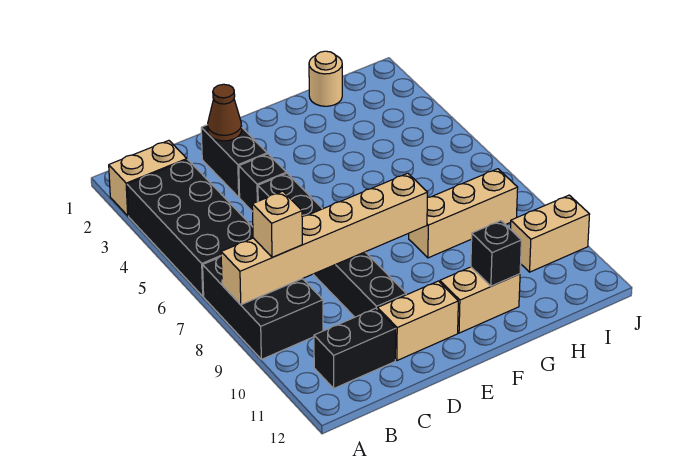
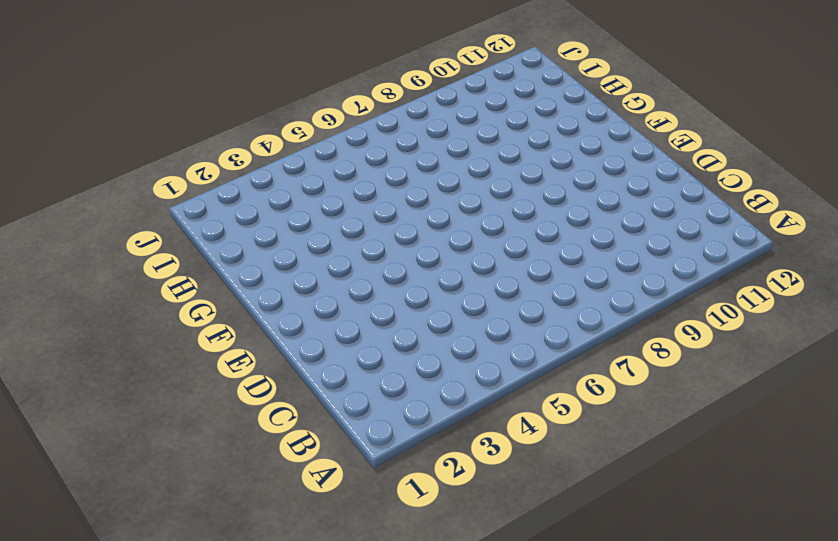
none -> tan 1x2 brick [109,141,187,216]
none -> black 2x4 brick [127,160,253,296]
none -> black 2x3 brick [203,256,323,359]

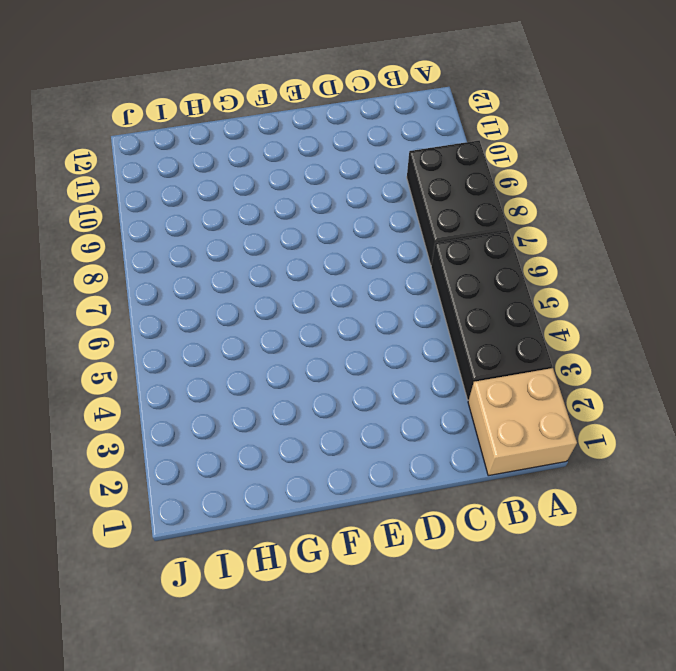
tan 2x2 brick [468,368,577,476] -> tan 1x2 brick [109,141,187,216]
none -> black 1x2 brick [314,308,396,388]
none -> black 1x2 brick [201,125,267,197]
none -> black 1x1 brick [239,154,286,212]

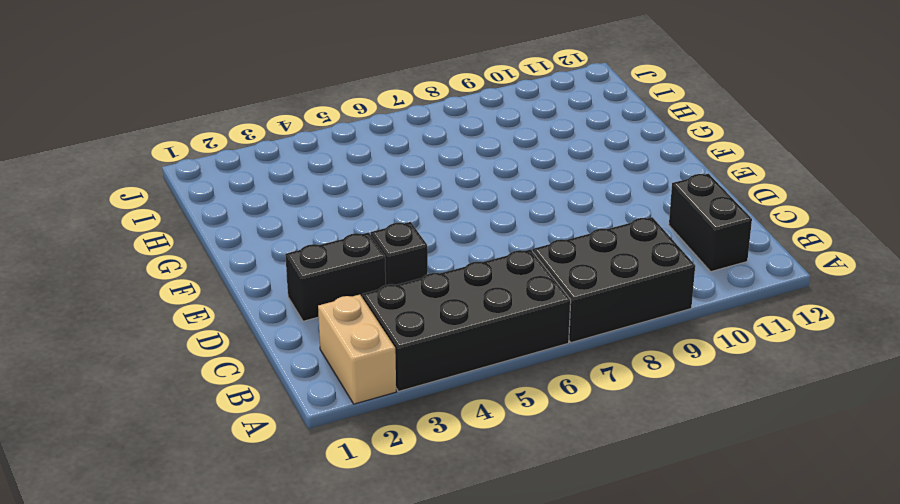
none -> black 1x6 brick [258,173,406,317]
none -> tan 1x2 brick [377,281,458,361]
none -> tan 1x2 brick [440,267,520,333]

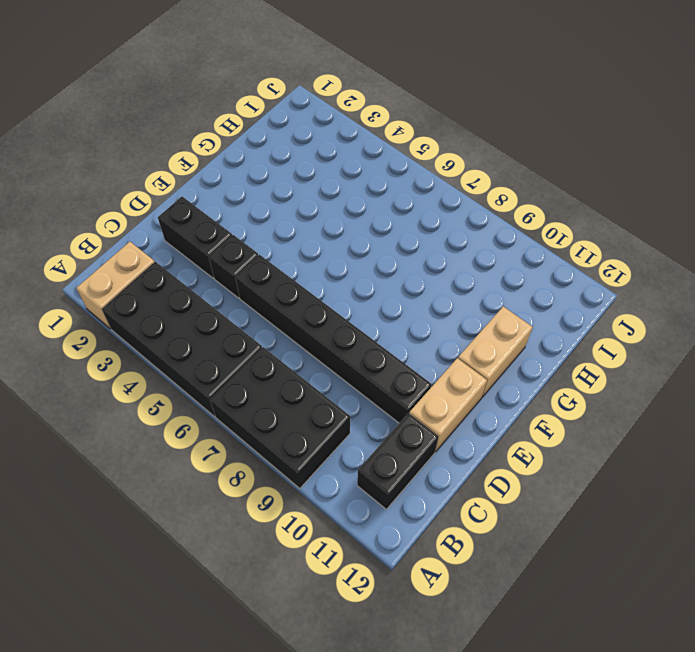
none -> tan 1x3 brick [409,169,518,258]
none -> tan 1x1 round brick [309,51,342,106]
none -> tan 1x2 brick [511,195,590,272]

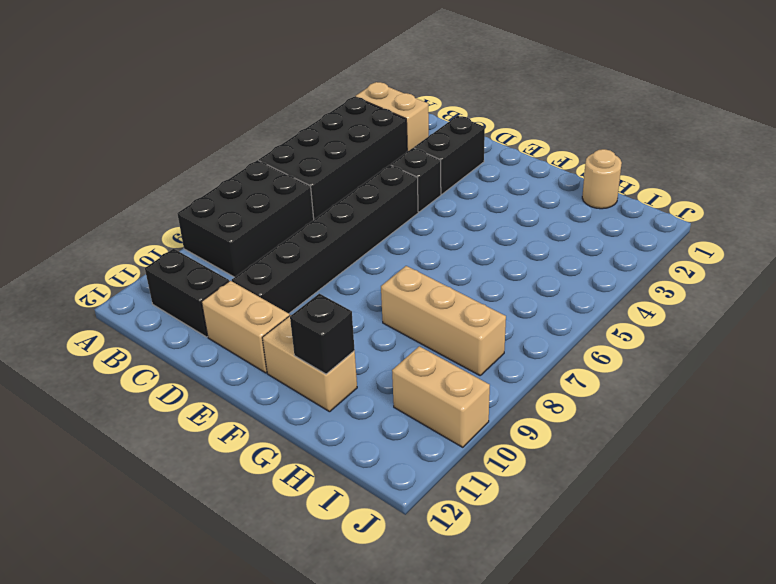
none -> tan 1x6 brick [221,173,428,305]
none -> brown 1x1 cone [208,84,242,141]
none -> tan 1x1 brick [252,191,302,257]

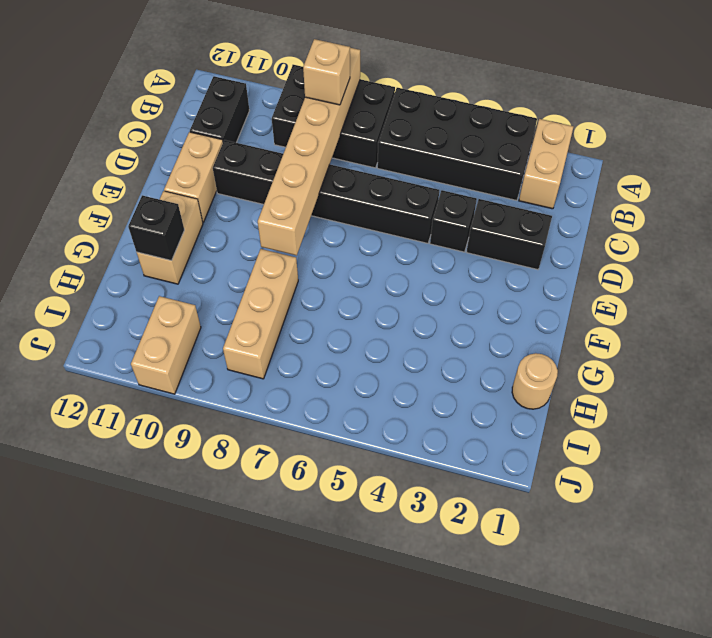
none -> brown 1x1 cone [208,84,242,141]

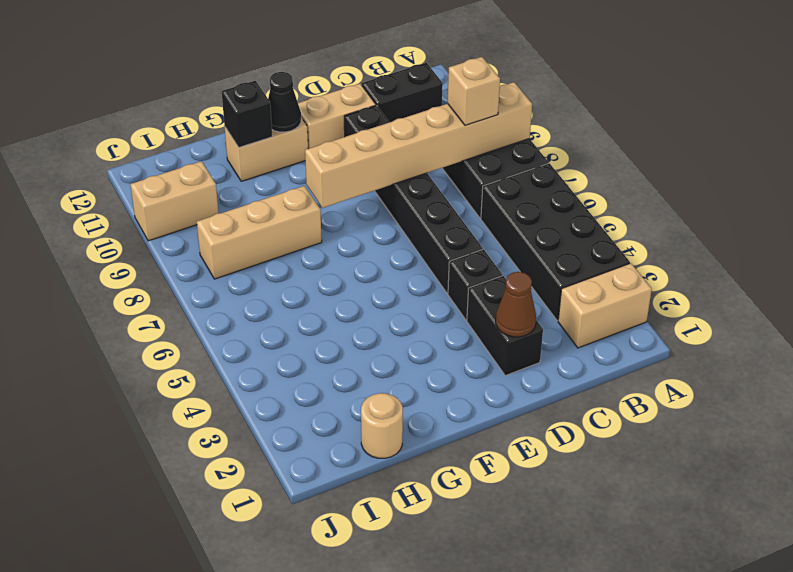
black 1x1 cone [268,72,301,132] -> none

